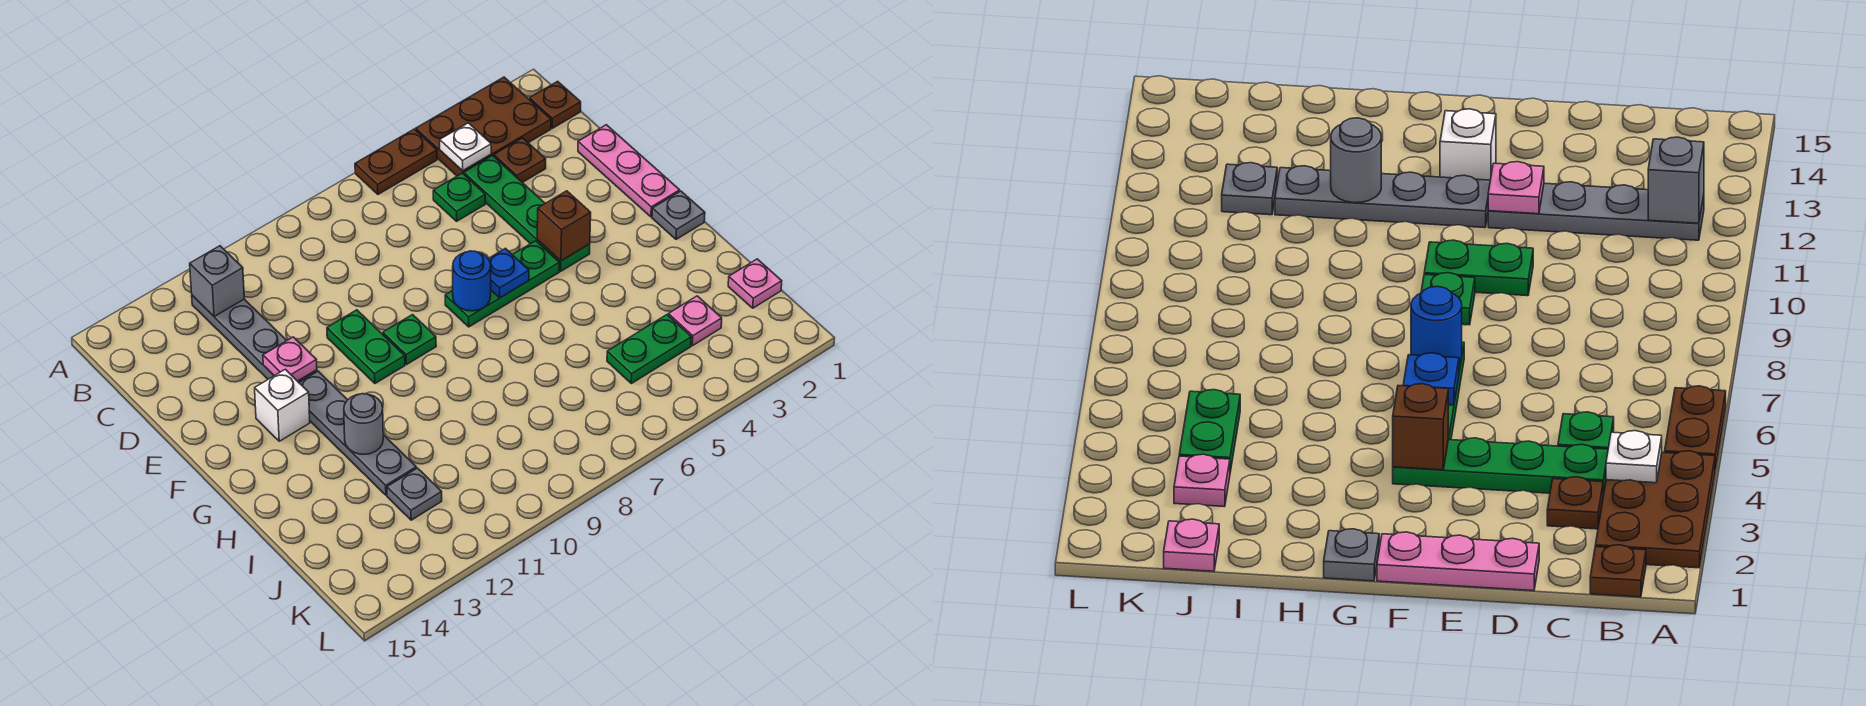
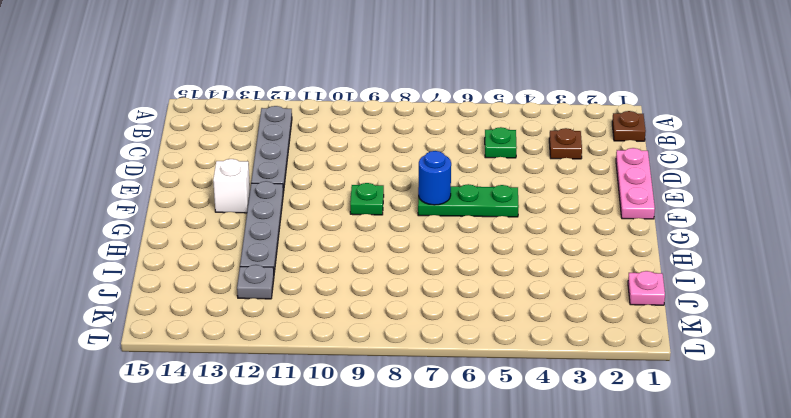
none -> brown 2x3 plate [416,77,551,176]
none -> brown 1x2 plate [355,129,437,194]
none -> green 1x4 plate [464,156,590,271]

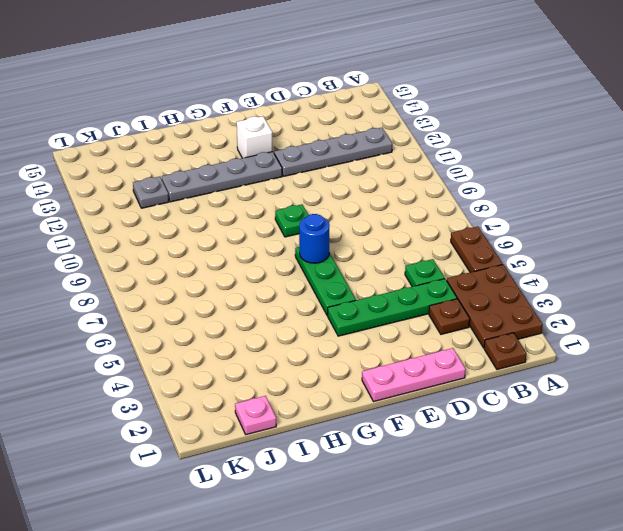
none -> green 1x2 plate [327,310,405,383]
none -> grey 1x1 plate [652,191,705,239]
none -> pink 1x1 plate [668,296,722,346]

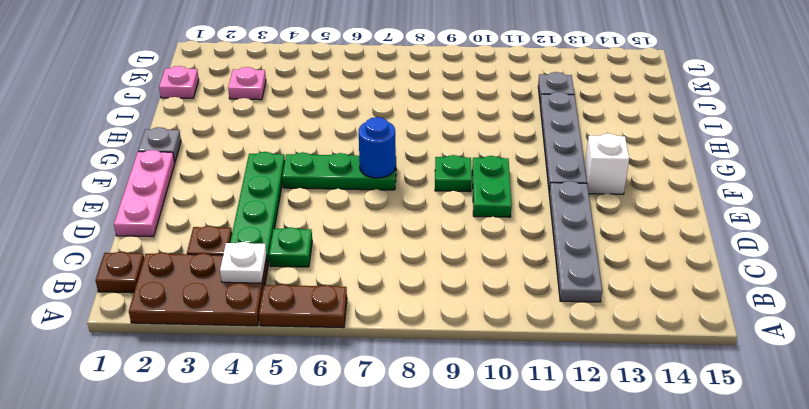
none -> green 1x2 plate [607,315,691,384]
none -> grey 1x1 brick [190,246,244,317]
none -> pink 1x1 plate [263,337,317,381]

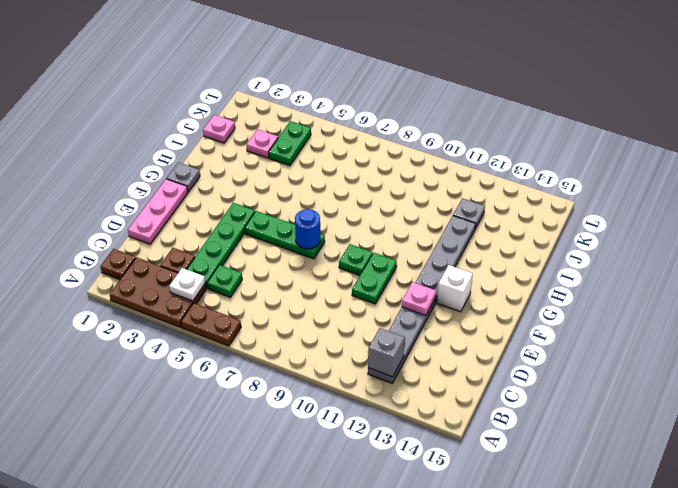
green 1x2 plate [269,121,311,166] -> green 1x2 plate turned to [607,315,691,384]
none -> brown 1x1 brick [537,191,591,261]
none -> blue 1x1 plate [488,248,529,298]
none -> grey 1x1 round brick [344,394,383,454]

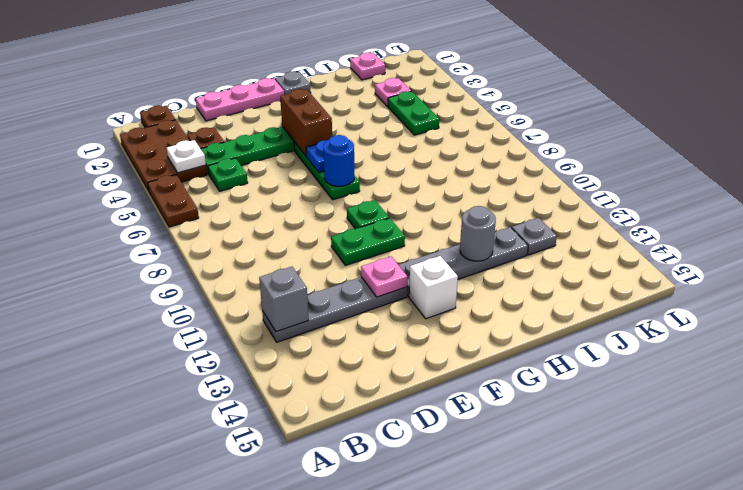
brown 1x2 brick [280,89,332,156] -> brown 1x1 brick [537,191,591,261]

